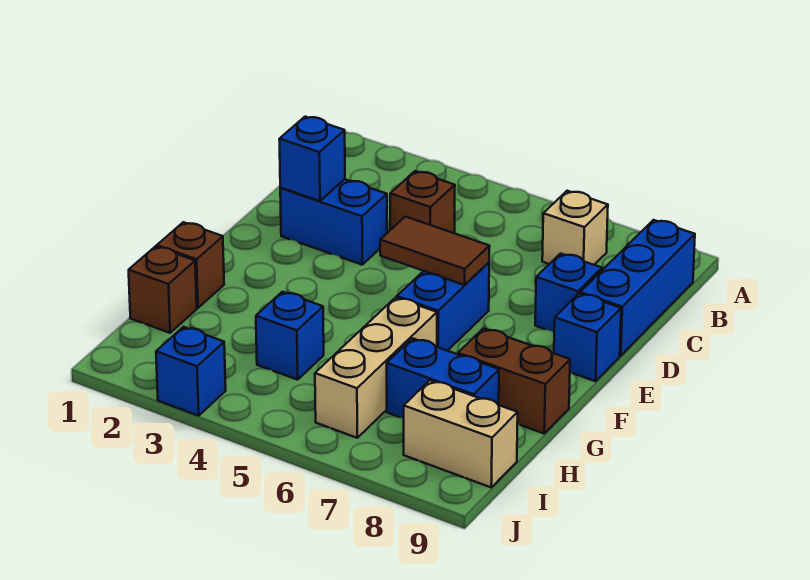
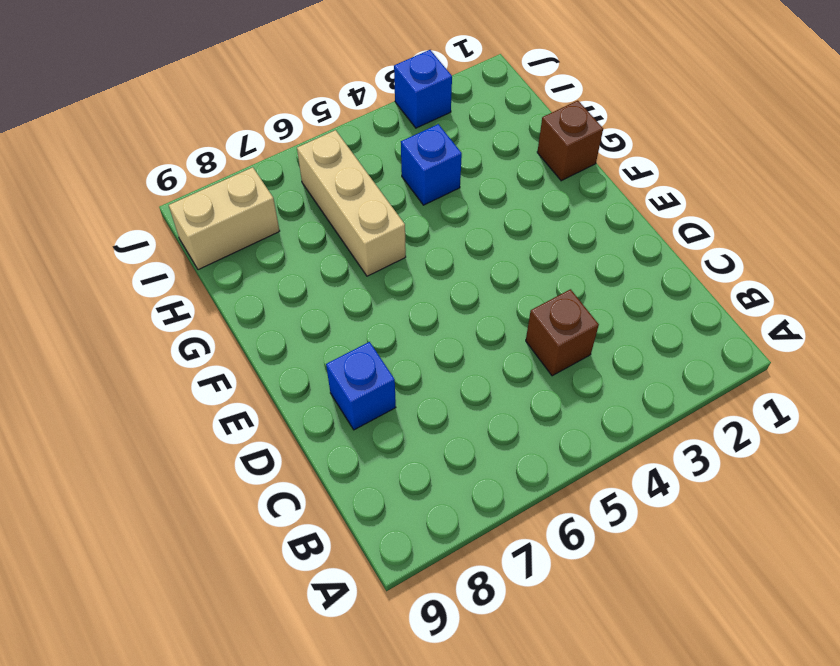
none -> tan 1x1 brick [542,191,608,265]
none -> blue 1x3 brick [580,220,695,356]
none -> blue 1x2 brick [280,179,387,265]

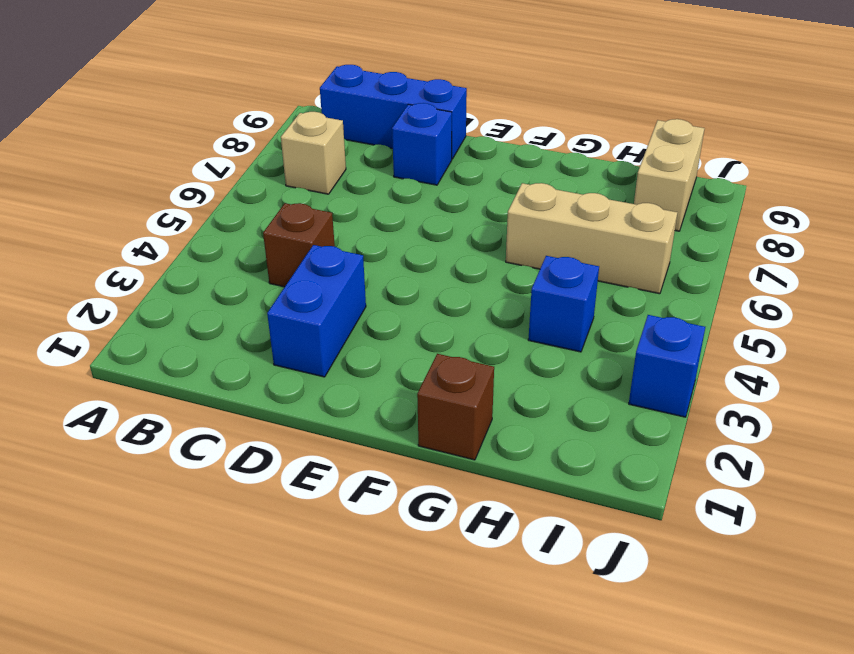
none -> blue 1x2 brick [397,262,489,351]
none -> blue 1x1 brick [554,293,621,381]
none -> brown 1x2 brick [458,328,570,433]

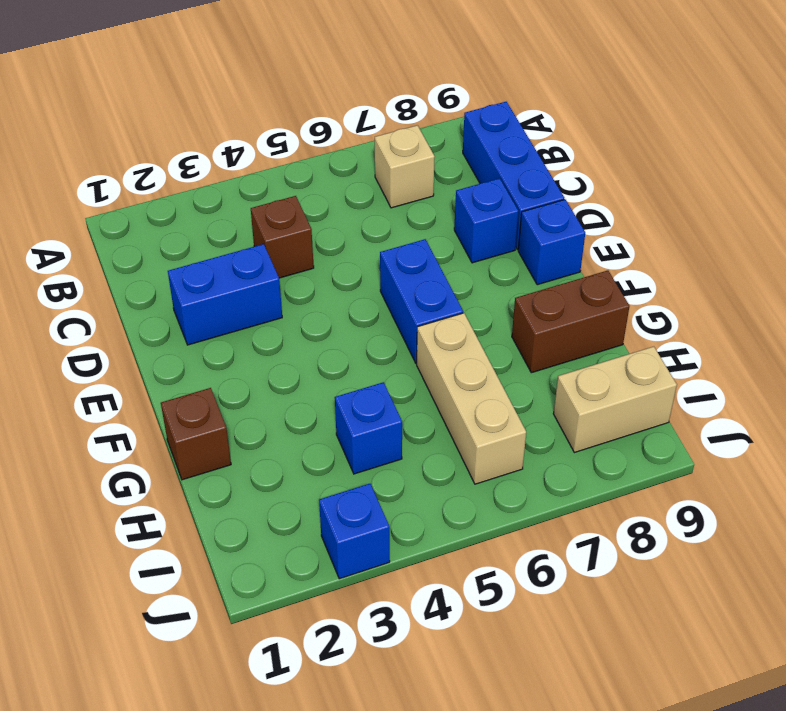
none -> brown 1x1 brick [129,246,197,333]
none -> blue 1x2 brick [387,338,499,419]
none -> blue 1x1 brick [279,117,345,201]

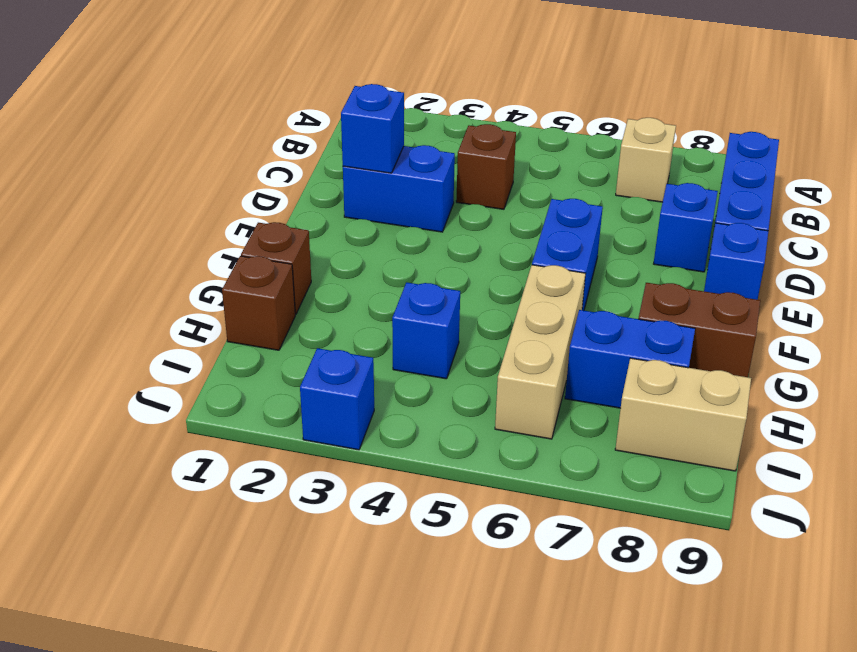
none -> brown 1x2 tile [380,217,490,285]

